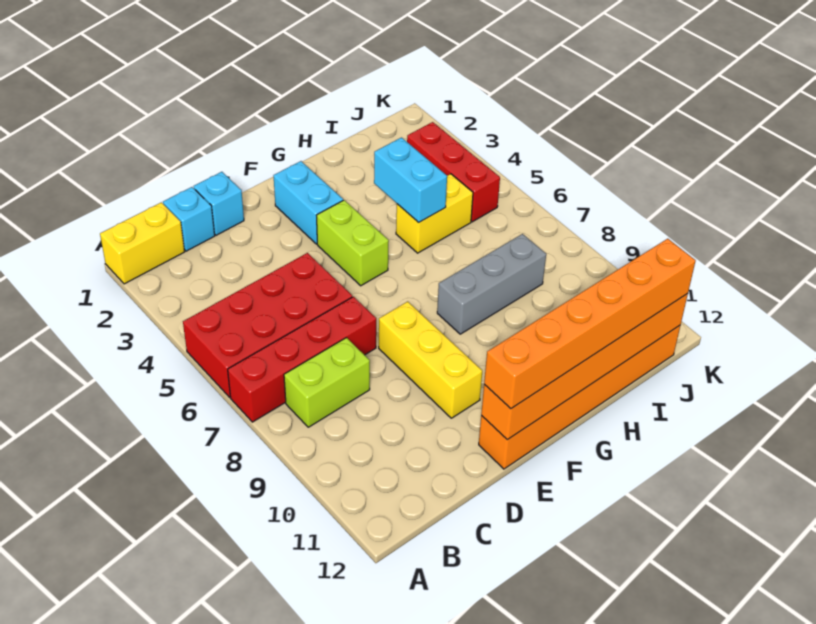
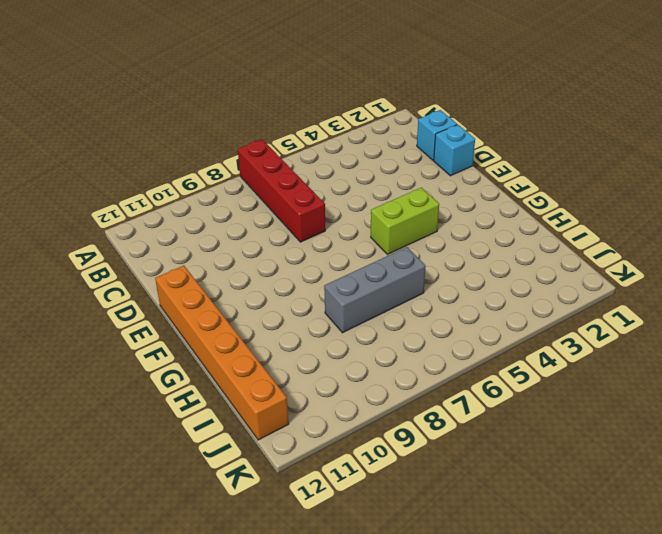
grey 1x3 brick [324,247,426,333] -> grey 1x3 brick turned to [437,234,546,334]
none -> yellow 1x2 brick [100,202,185,284]
none -> red 2x4 brick [183,253,352,397]
none -> lime 1x2 brick [284,338,370,427]

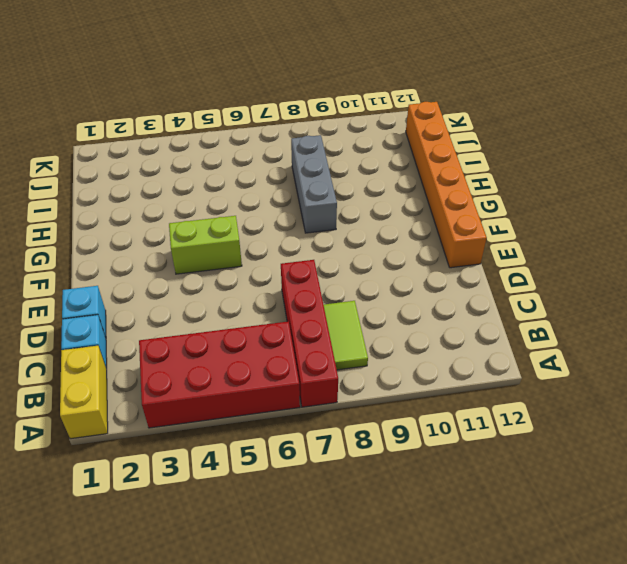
red 2x4 brick [139,322,300,428] -> red 2x4 brick turned to [183,253,352,397]
lime 1x2 tile [324,301,368,370] -> lime 1x2 brick [284,338,370,427]
none -> yellow 1x3 brick [379,302,482,418]
none -> cyan 1x2 brick [274,161,343,244]
none -> yellow 1x2 brick [396,174,473,253]

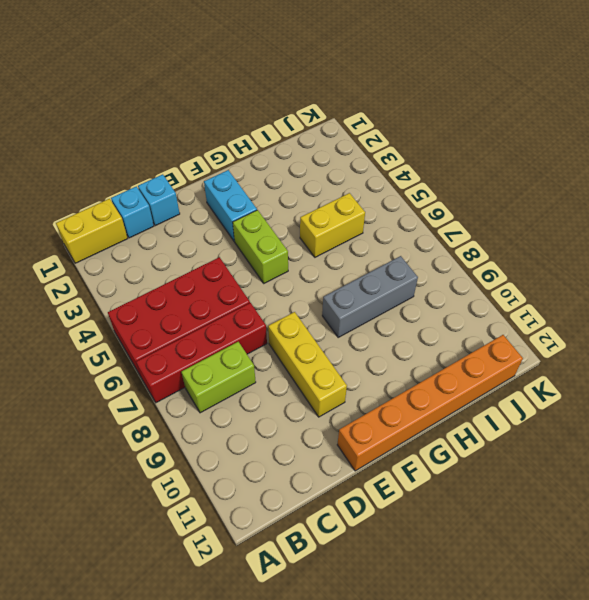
none -> red 1x3 brick [407,122,500,222]
none -> orange 1x6 brick [481,294,688,440]
none -> cyan 1x2 brick [374,138,447,222]

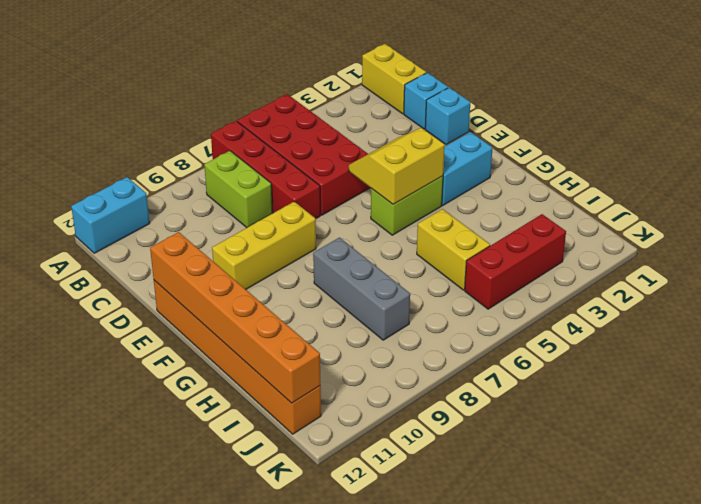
cyan 1x2 brick [71,177,150,253] -> cyan 1x2 brick moved to [374,138,447,222]
yellow 2x2 slope [349,128,445,204] -> none
none -> orange 1x6 brick [484,239,696,409]

